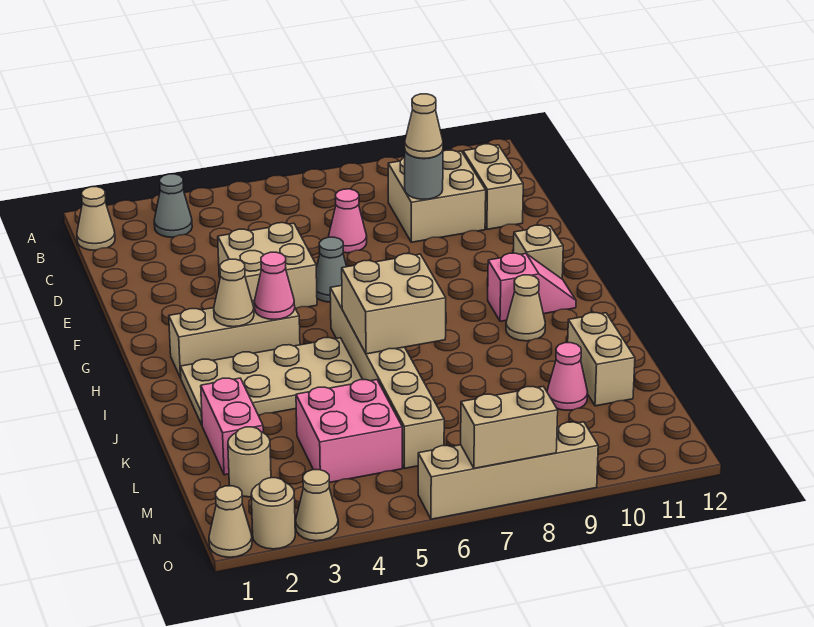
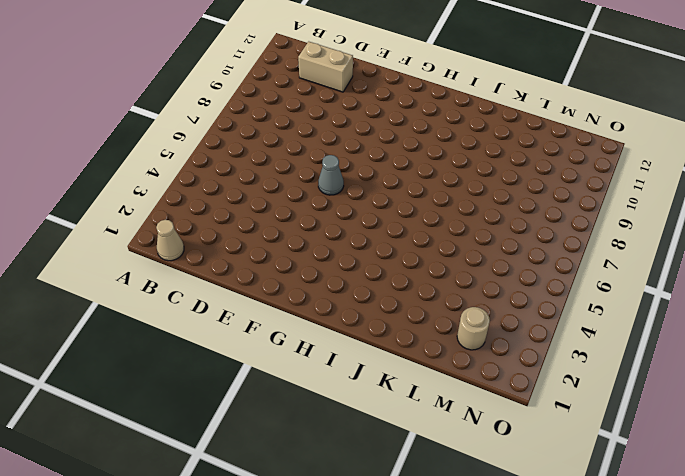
none -> grey 1x1 cone [154,174,192,237]
none -> tan 2x2 brick [388,150,486,242]
none -> pink 1x1 cone [329,189,367,253]

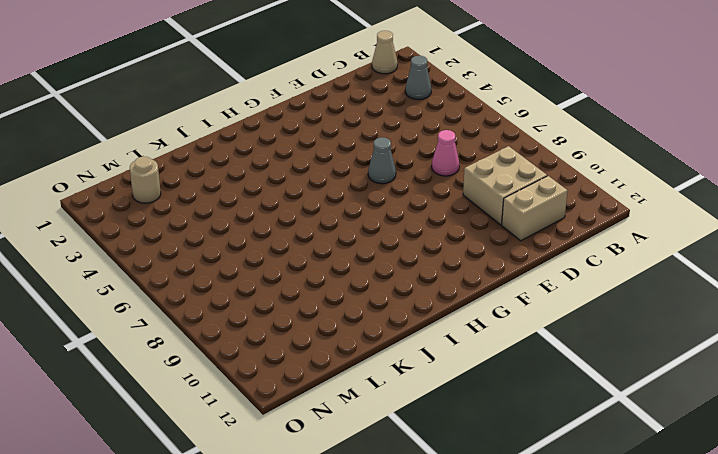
none -> tan 2x2 brick [218,223,317,308]
none -> tan 1x1 brick [513,225,563,279]
none -> tan 1x3 brick [169,301,300,378]

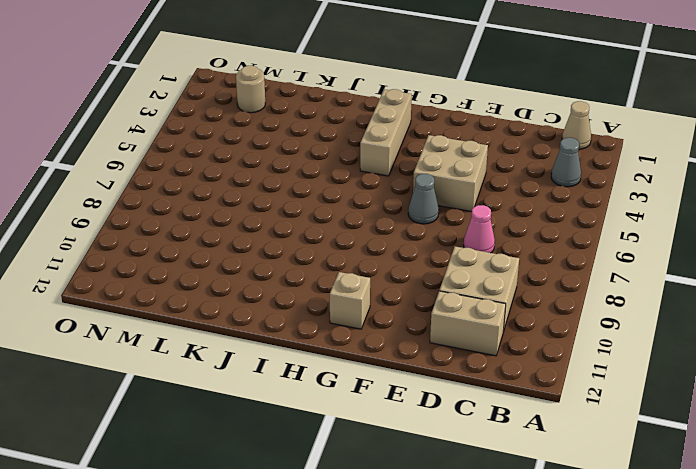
none -> tan 1x6 brick [330,286,444,468]
none -> pink 1x2 slope [488,253,576,321]
none -> tan 2x4 plate [180,337,363,425]

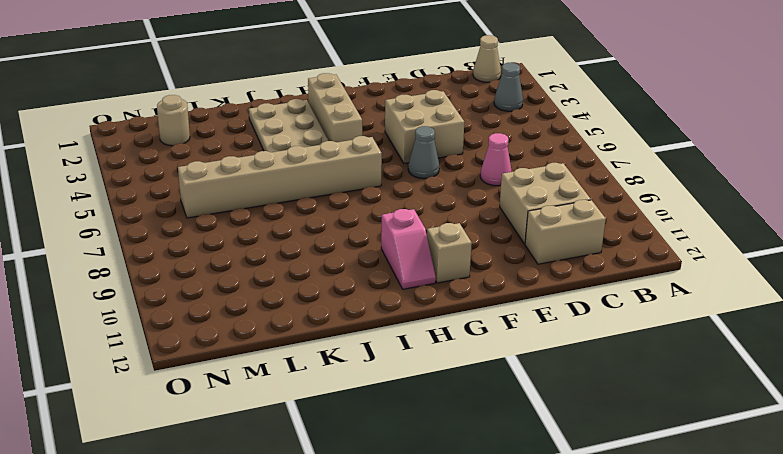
none -> tan 1x1 cone [506,275,545,341]
none -> pink 1x2 brick [201,378,263,475]
none -> tan 1x2 brick [568,313,635,406]

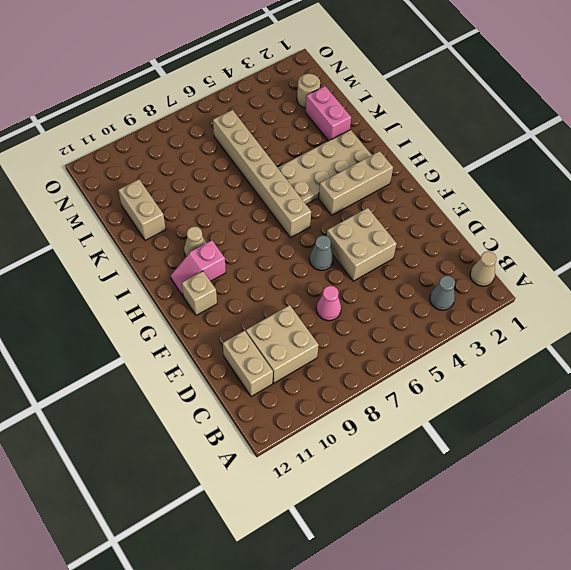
none -> pink 2x2 brick [296,380,402,483]
none -> pink 1x1 cone [547,343,588,410]
none -> tan 1x1 cone [209,486,252,557]

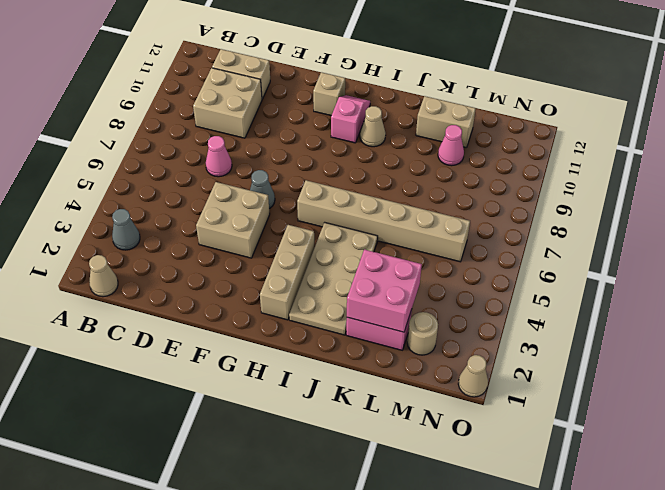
pink 2x2 brick [347,249,422,332] -> pink 2x2 brick moved to [296,380,402,483]
none -> tan 1x1 round brick [251,478,295,549]
none -> tan 1x1 cone [296,470,338,541]
none -> tan 1x4 brick [418,422,598,519]

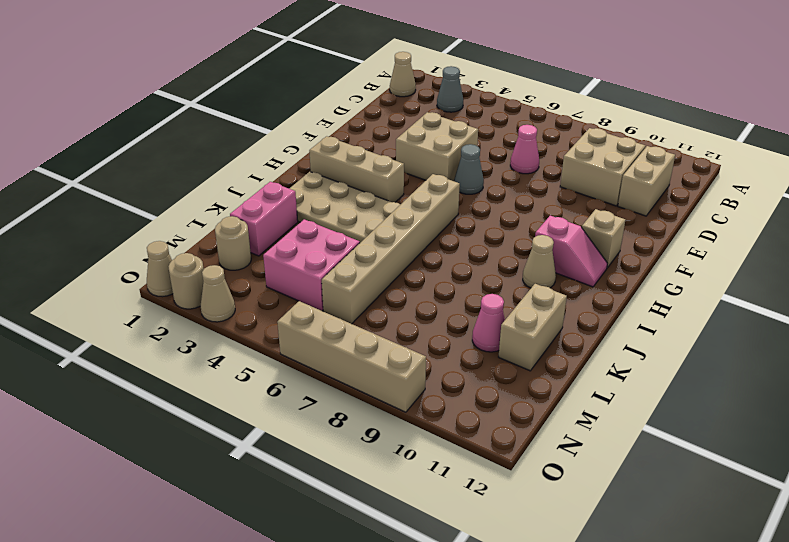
none -> grey 1x1 round brick [405,150,443,199]
none -> tan 1x1 cone [214,259,254,327]
none -> pink 1x1 cone [254,252,295,320]

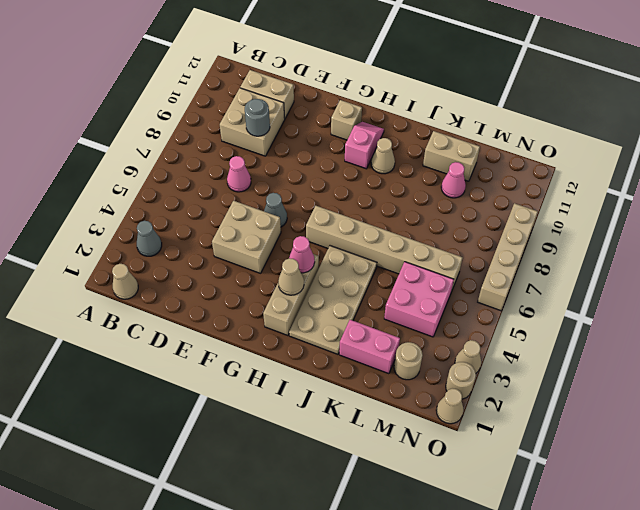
none -> tan 2x2 brick [342,254,446,354]
none -> tan 1x2 brick [461,387,558,468]
none -> tan 1x1 cone [405,94,443,159]

